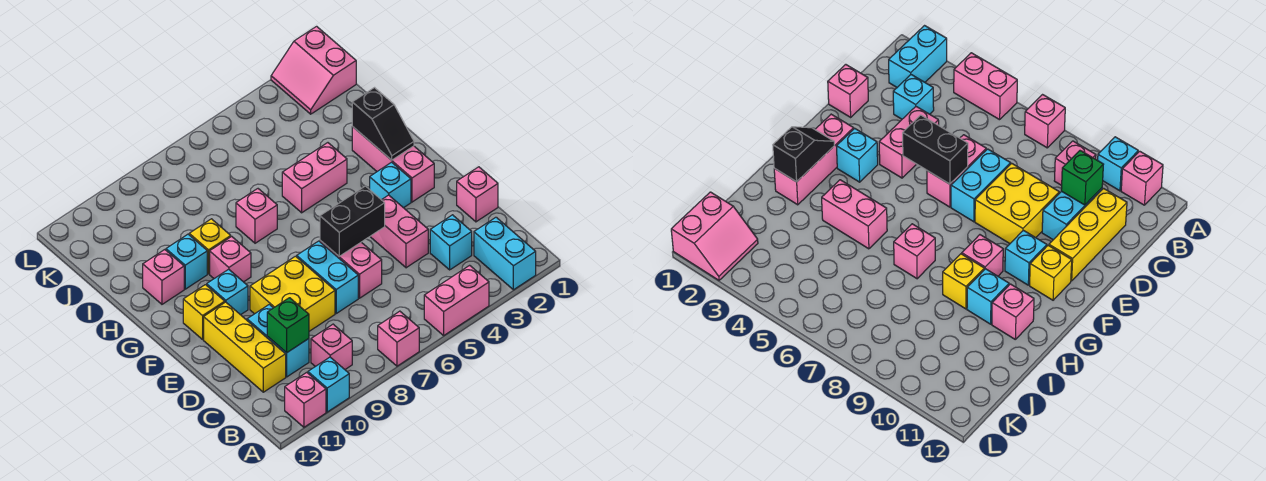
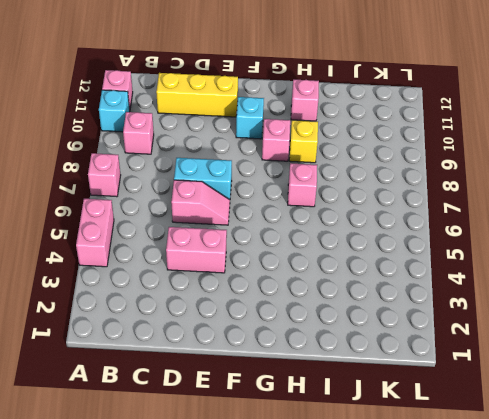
pink 1x2 slope [171,180,230,225] -> pink 1x2 brick [320,240,382,298]
none -> cyan 1x2 brick [474,217,536,290]
none -> cyan 1x1 brick [430,215,472,270]
none -> cyan 1x2 brick [247,304,309,377]

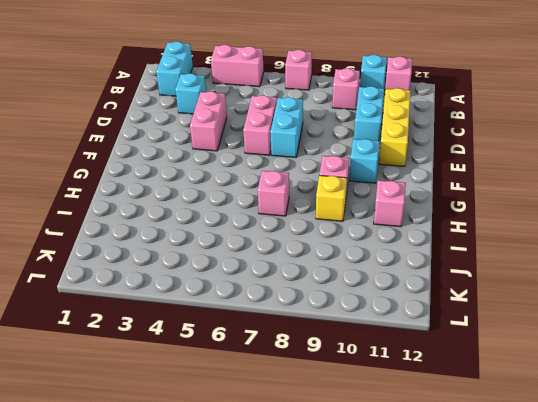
none -> pink 1x1 brick [457,167,498,222]
none -> yellow 2x2 brick [250,256,335,331]
none -> pink 1x3 brick [352,127,434,202]

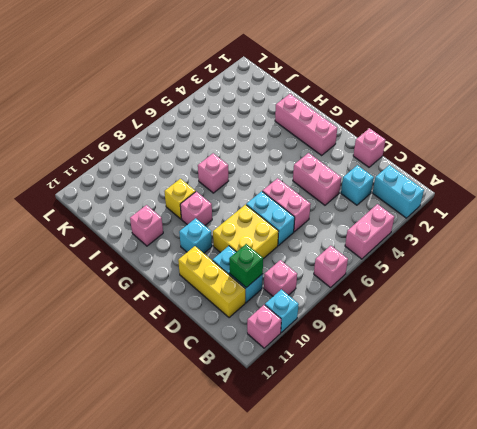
none -> cyan 1x1 brick [370,162,411,208]
none -> yellow 1x1 brick [183,285,225,339]
none -> pink 1x2 brick [282,143,347,213]

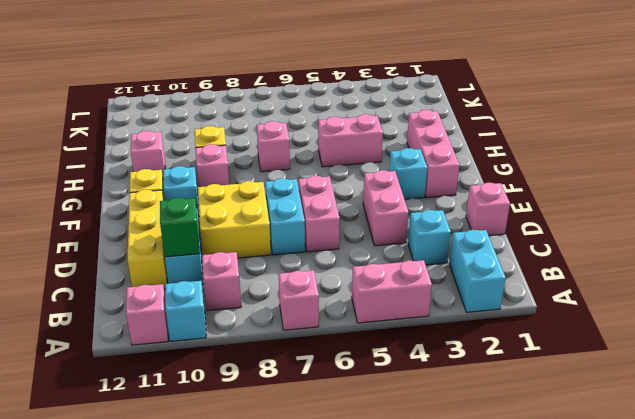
none -> cyan 1x1 brick [166,234,207,289]
none -> pink 2x2 slope [271,26,356,114]
none -> black 1x2 brick [320,186,385,256]

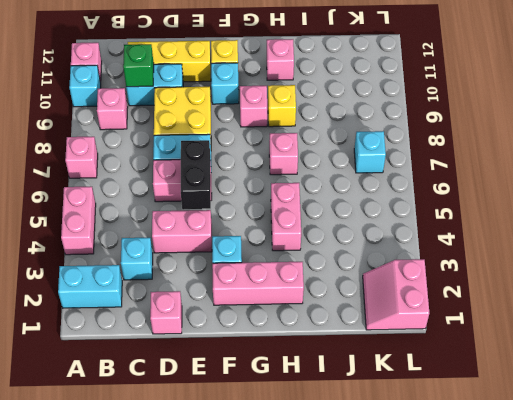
pink 2x2 slope [363,259,429,330] -> pink 2x2 slope turned to [271,26,356,114]
cyan 1x1 brick [354,131,386,173] -> cyan 1x1 brick moved to [166,234,207,289]
none -> black 1x2 slope [352,88,414,160]

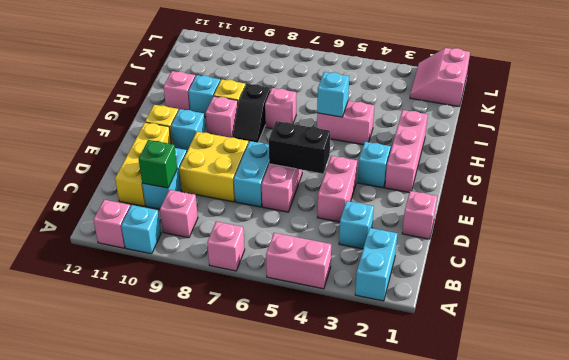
black 1x2 slope [233,84,271,143] -> black 1x2 slope moved to [352,88,414,160]
cyan 1x1 brick [317,72,349,117] -> none

